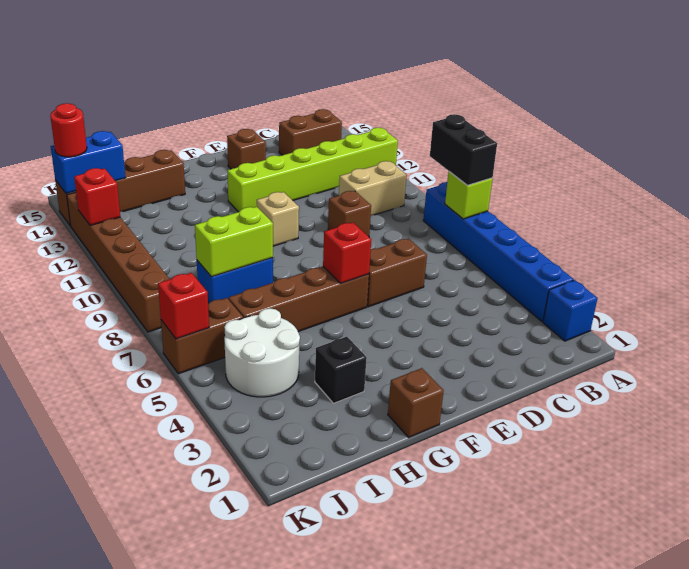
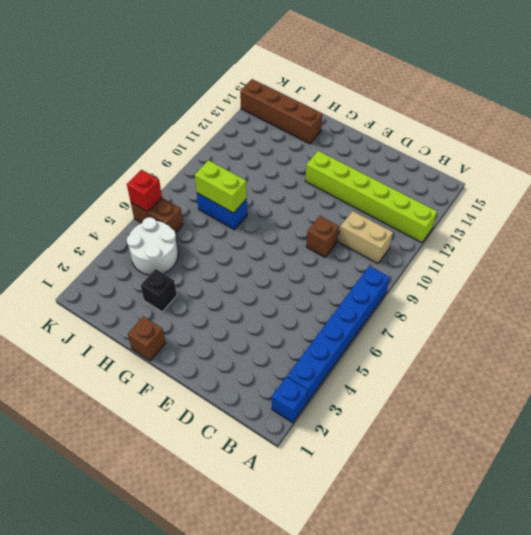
none -> brown 1x2 brick [279,109,342,155]
none -> brown 1x2 brick [367,239,427,307]
none -> brown 1x1 brick [227,129,266,169]

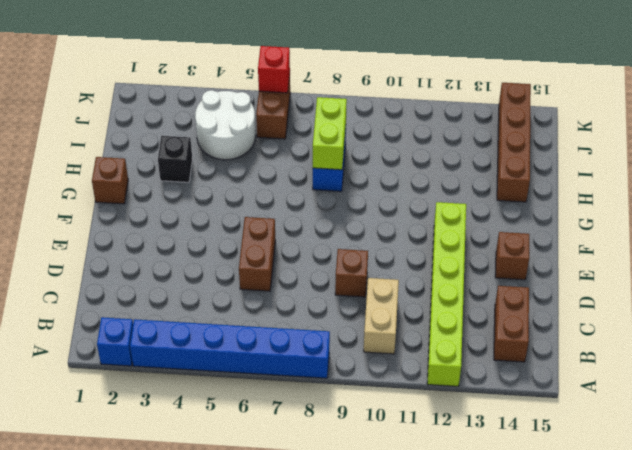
none -> brown 1x4 brick [229,267,369,332]
none -> tan 1x1 brick [257,192,299,246]
none -> brown 1x6 brick [67,192,169,332]

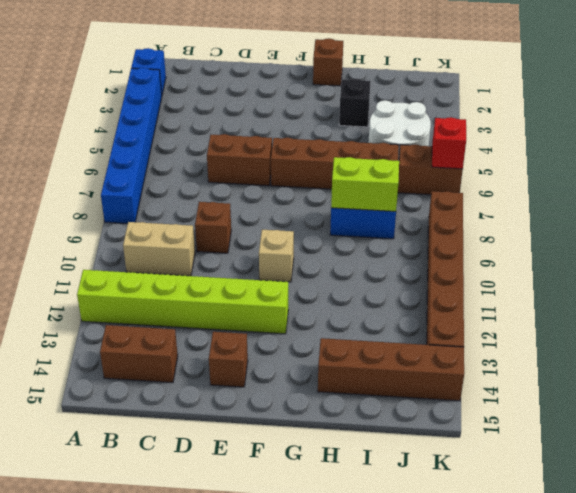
none -> lime 1x1 brick [445,172,493,219]
none -> red 1x1 brick [323,223,371,283]
none -> blue 1x2 brick [51,131,125,194]

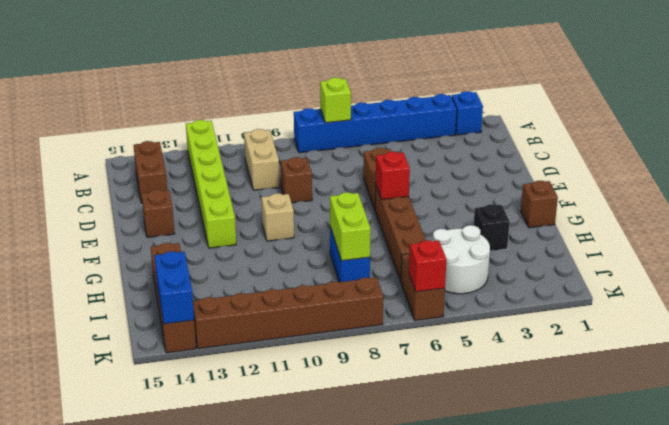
none -> red 1x1 brick [74,168,120,225]
none -> black 1x2 brick [430,114,497,185]
none -> red 1x1 round brick [50,103,87,157]

